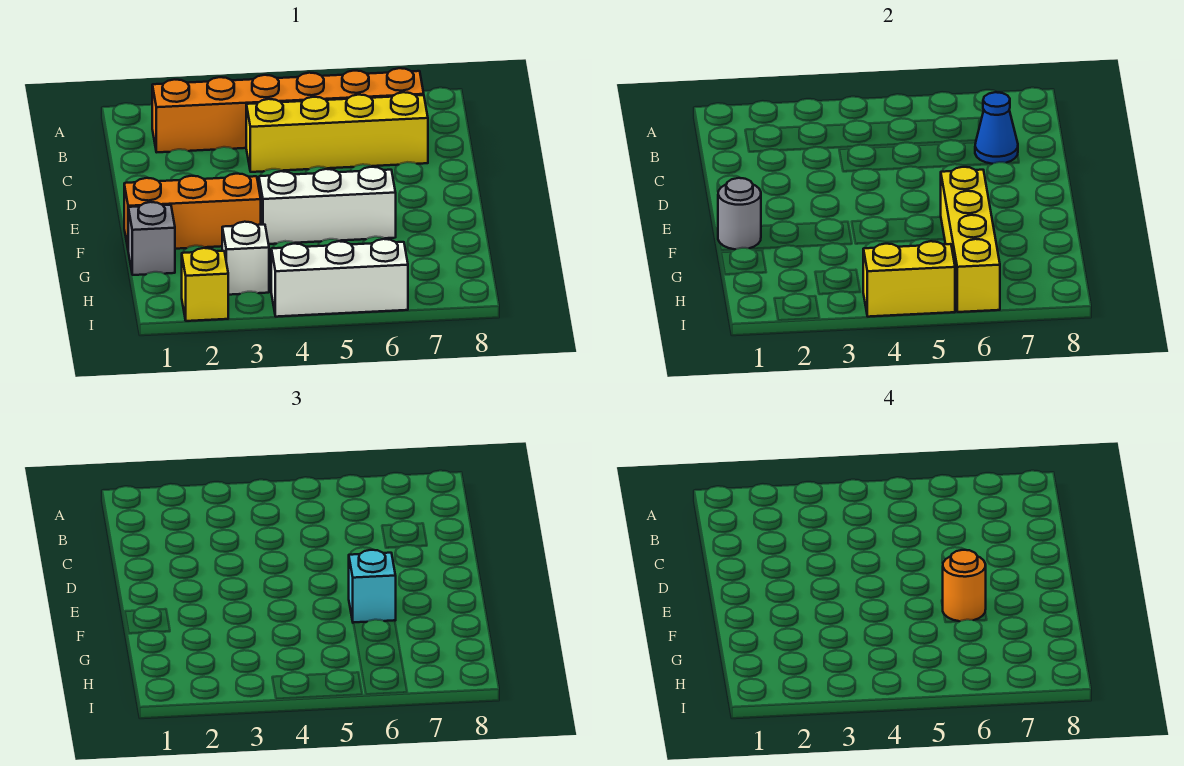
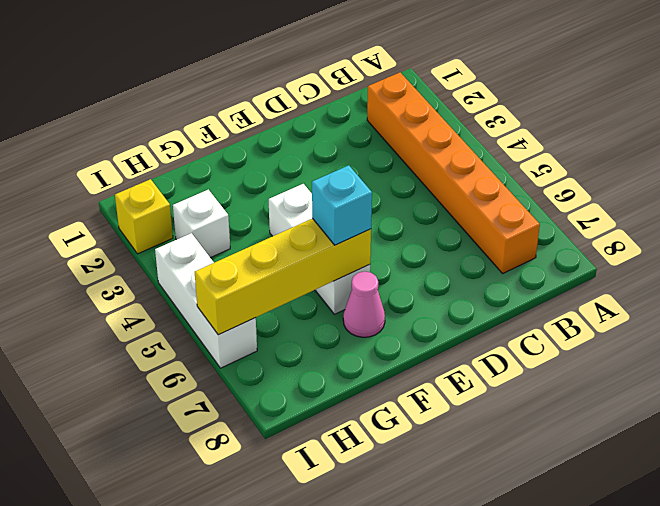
pink 1x1 cone [343,272,385,337] -> none
none -> yellow 1x4 brick [246,92,428,172]
none -> orange 1x3 brick [124,174,261,249]
none -> grey 1x1 brick [128,202,175,275]

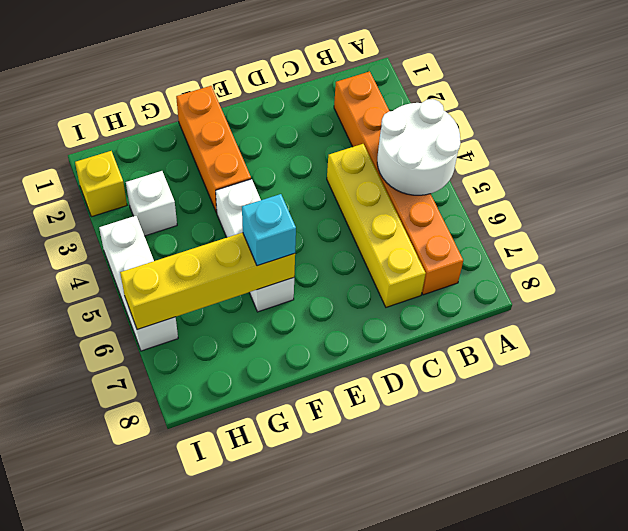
white 2x2 round brick [377,99,460,195] -> none
none -> grey 1x1 brick [128,202,175,275]
none -> blue 1x1 cone [975,92,1018,164]
none -> grey 1x1 round brick [718,178,761,249]

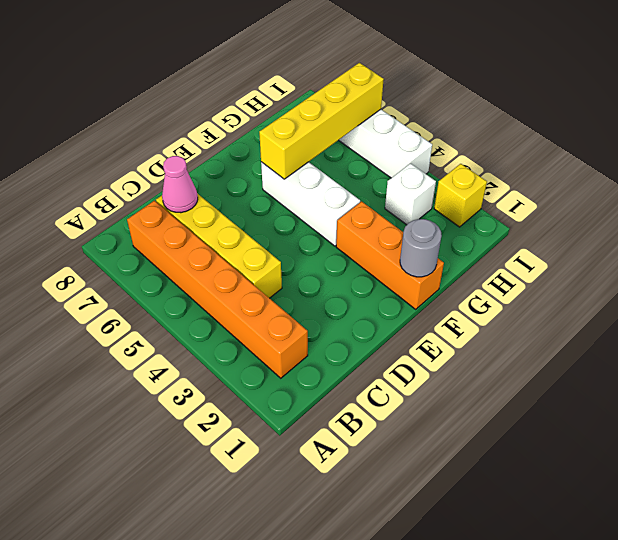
pink 1x1 cone [162,156,198,213] -> blue 1x1 cone [975,92,1018,164]
none -> grey 1x1 brick [128,202,175,275]
none -> yellow 1x2 brick [863,241,955,317]
none -> cyan 1x1 brick [349,550,396,623]

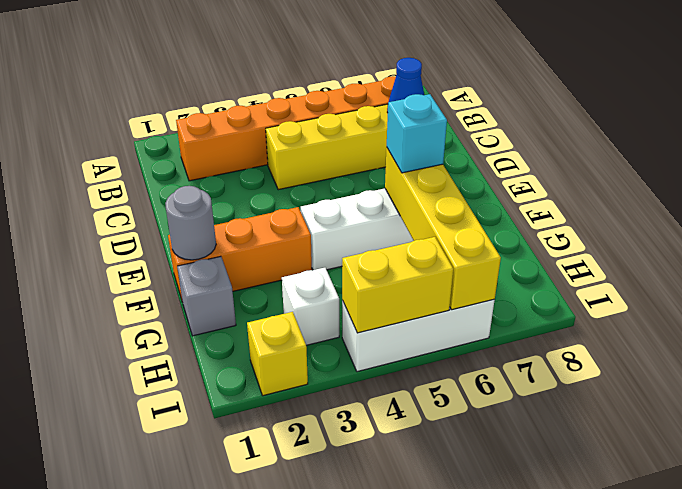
none -> orange 1x1 round brick [943,550,986,621]

